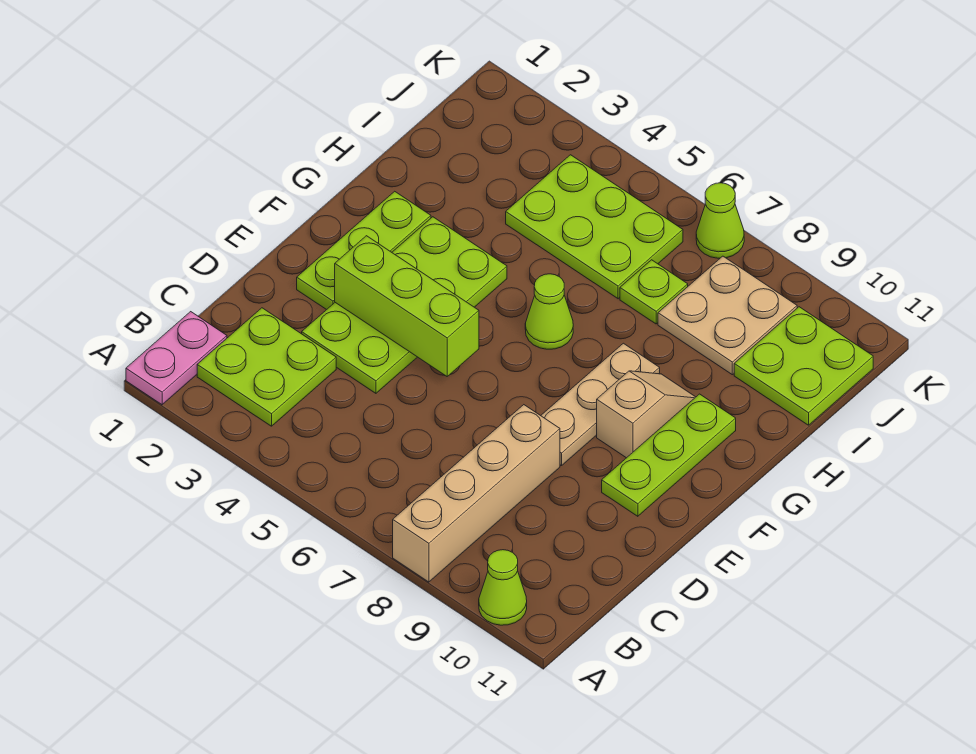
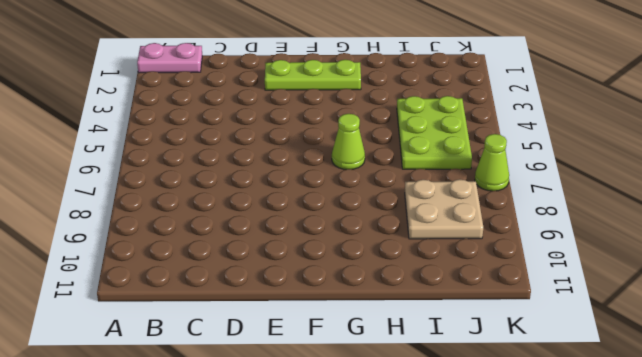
none -> tan 1x4 brick [393,405,560,582]
none -> lime 1x1 cone [479,550,527,625]
none -> lime 2x2 plate [197,308,336,426]

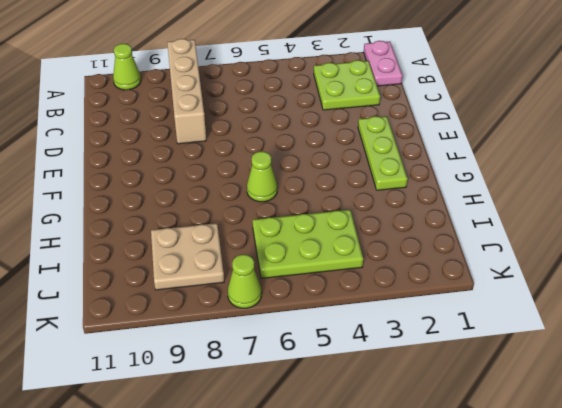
none -> lime 2x4 plate [302,217,507,393]
none -> tan 1x3 plate [541,343,660,466]
none -> lime 1x3 plate [602,394,736,516]

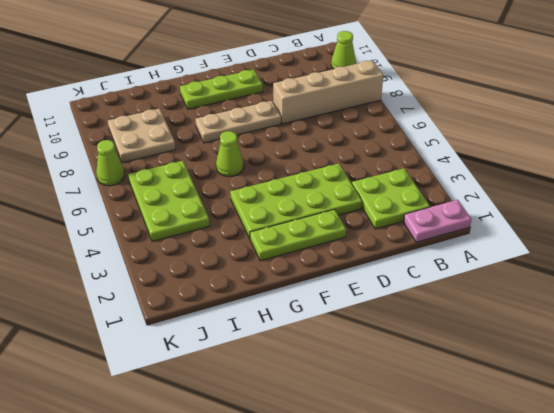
none -> tan 1x2 slope [597,371,695,458]
none -> lime 1x1 plate [620,260,688,324]
none -> lime 2x2 plate [734,307,873,425]

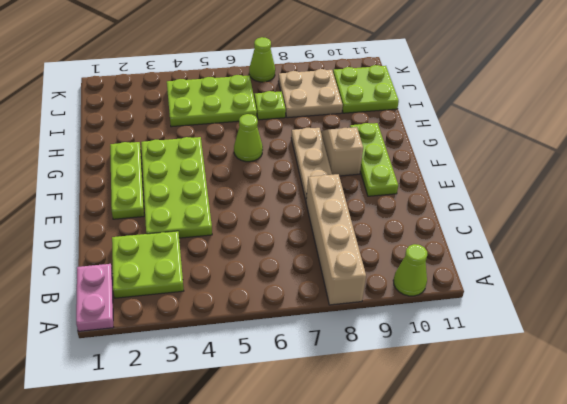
none -> lime 1x3 brick [335,236,479,376]

